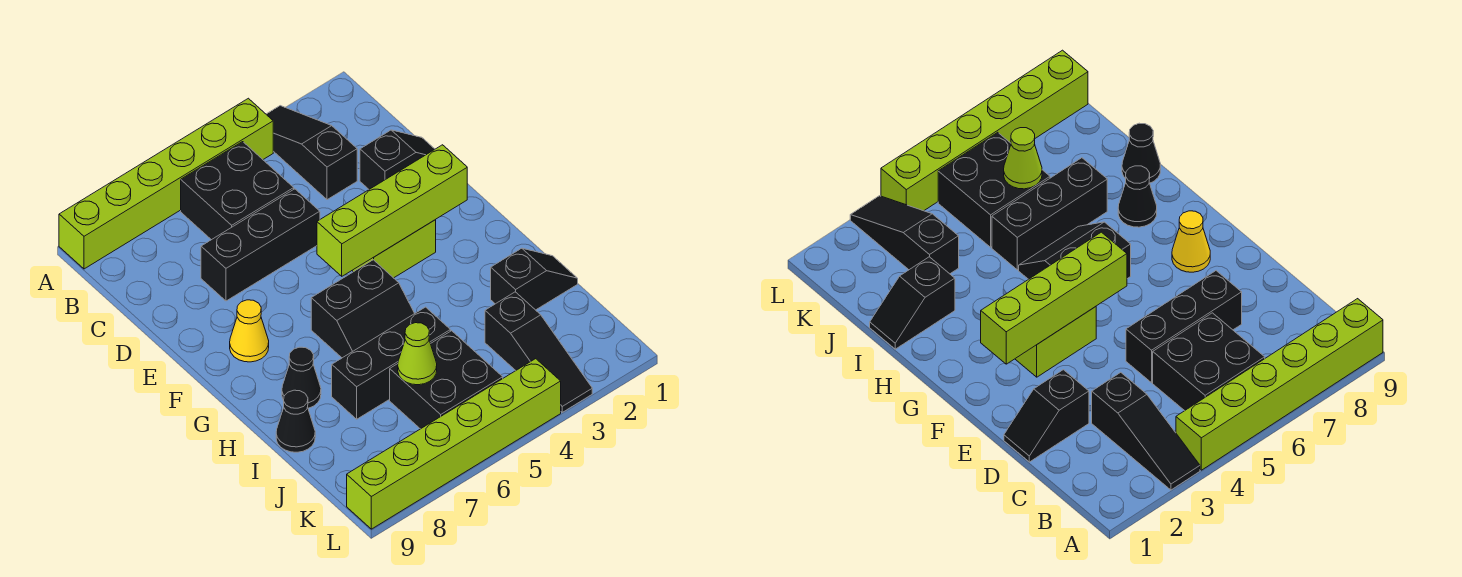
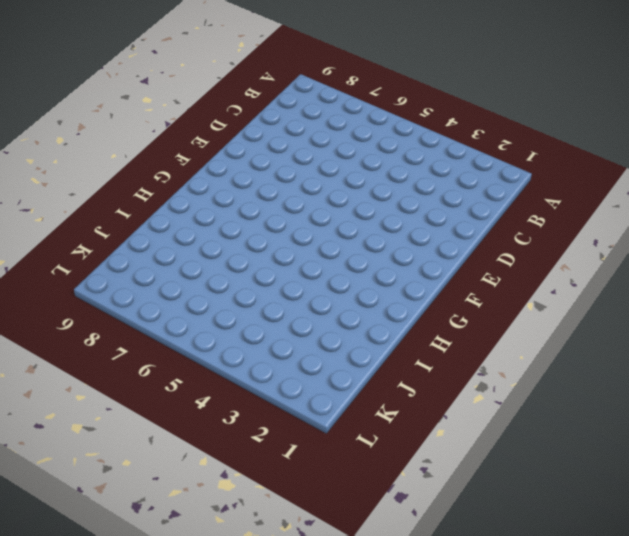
none -> black 1x3 slope [266,106,357,200]
none -> lime 1x6 brick [59,98,273,269]
none -> black 2x2 brick [181,142,294,240]

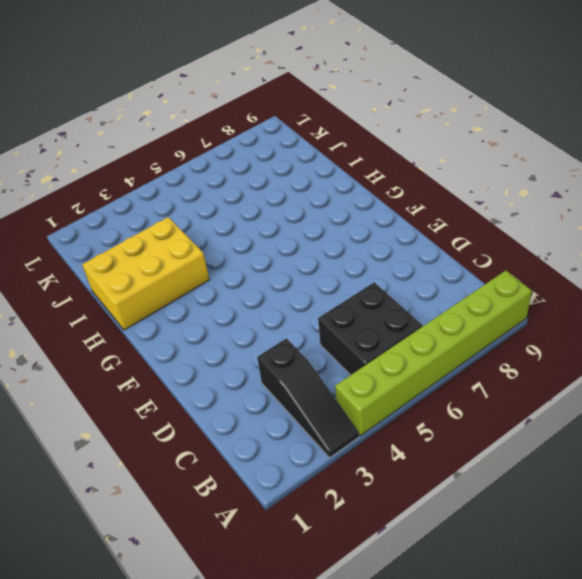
yellow 2x3 brick [82,217,209,330] -> black 1x2 slope [491,248,578,310]
none -> black 1x2 slope [360,130,435,189]
none -> black 1x3 brick [201,189,320,301]
none -> lime 1x2 brick [352,220,436,278]

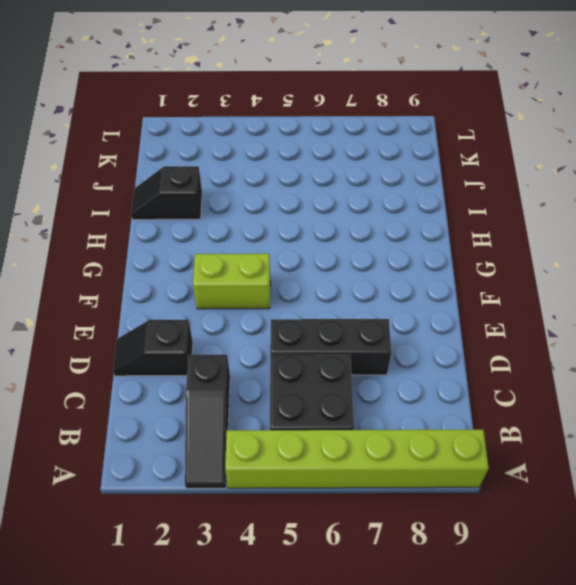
none -> yellow 1x1 cone [230,300,269,362]
none -> black 2x2 slope [311,260,415,358]
none -> black 1x1 cone [282,347,321,408]

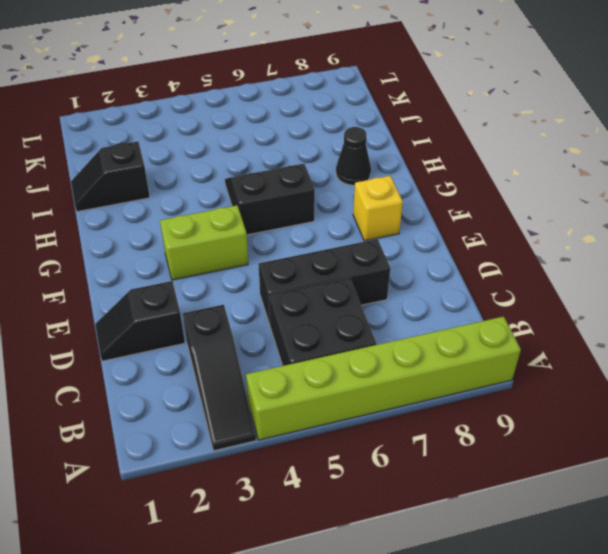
yellow 1x1 brick [353,176,403,241] -> yellow 1x1 cone [230,300,269,362]
none -> black 1x3 brick [332,307,450,419]
none -> black 1x1 cone [276,390,315,452]
none -> black 1x3 slope [485,292,592,412]

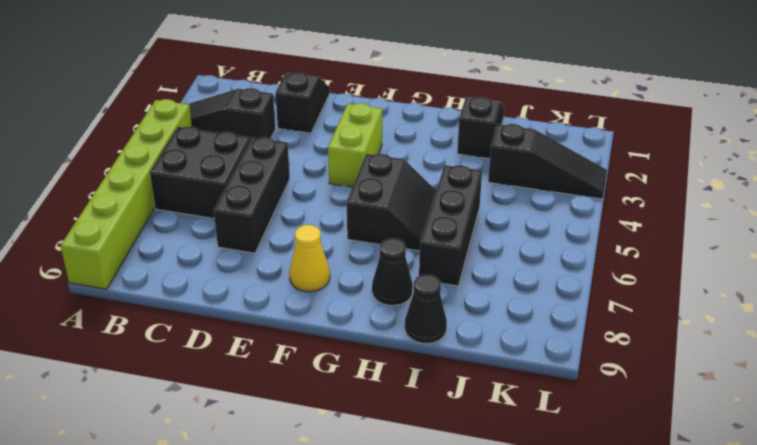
none -> black 2x2 brick [390,331,503,429]
none -> lime 1x6 brick [347,359,561,529]
none -> lime 1x4 brick [317,145,467,276]

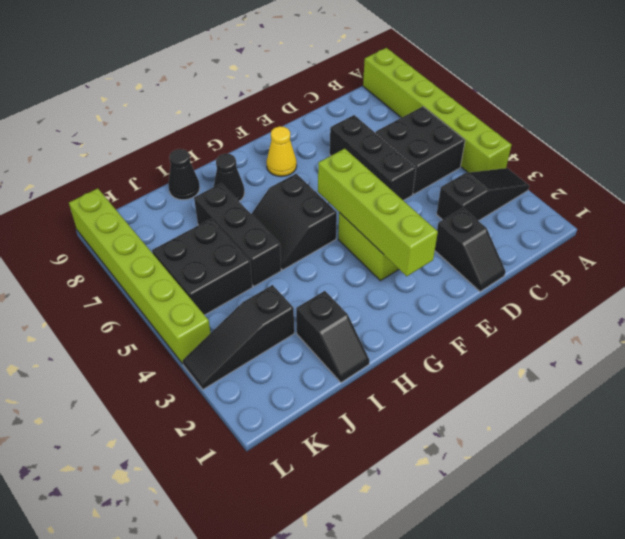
none -> lime 1x1 cone [398,323,437,385]

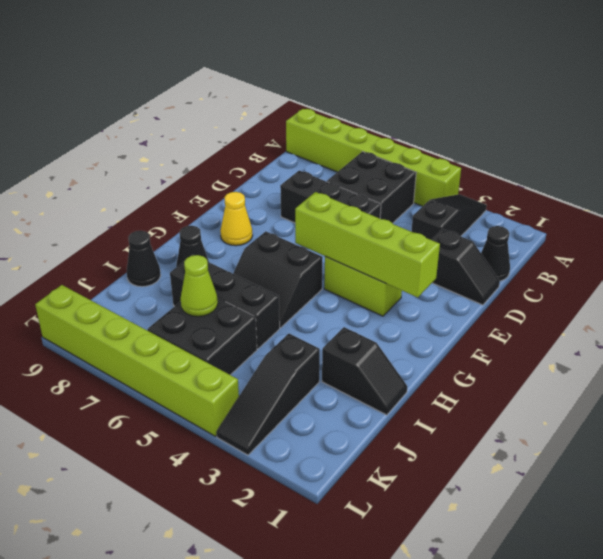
black 1x1 cone [481,226,510,281] -> none

